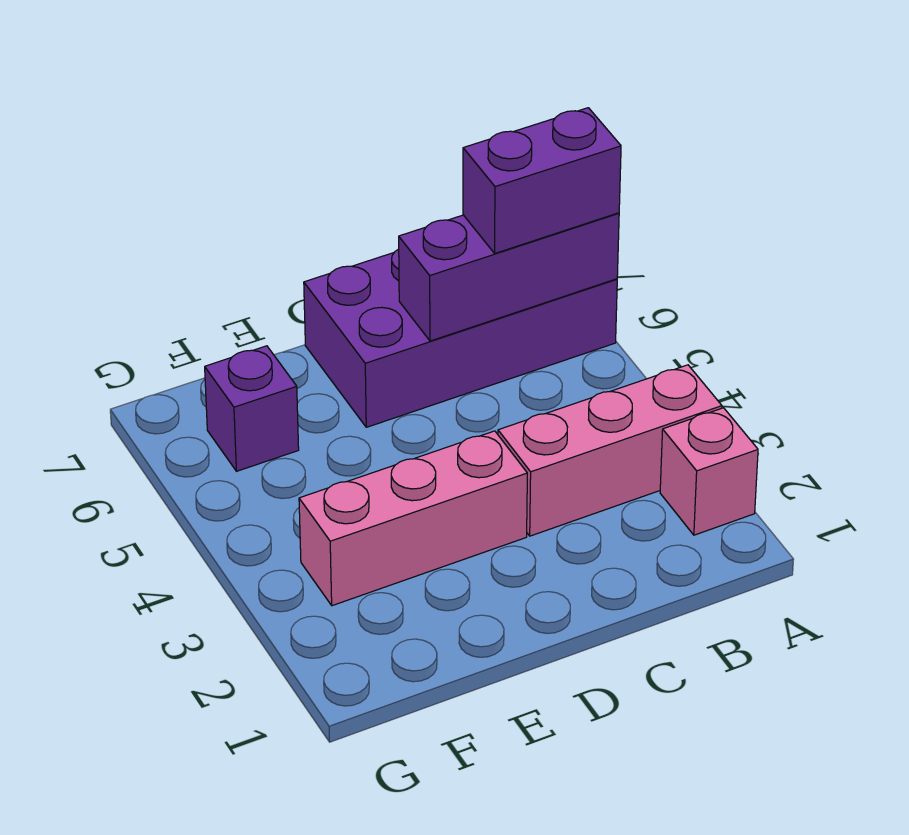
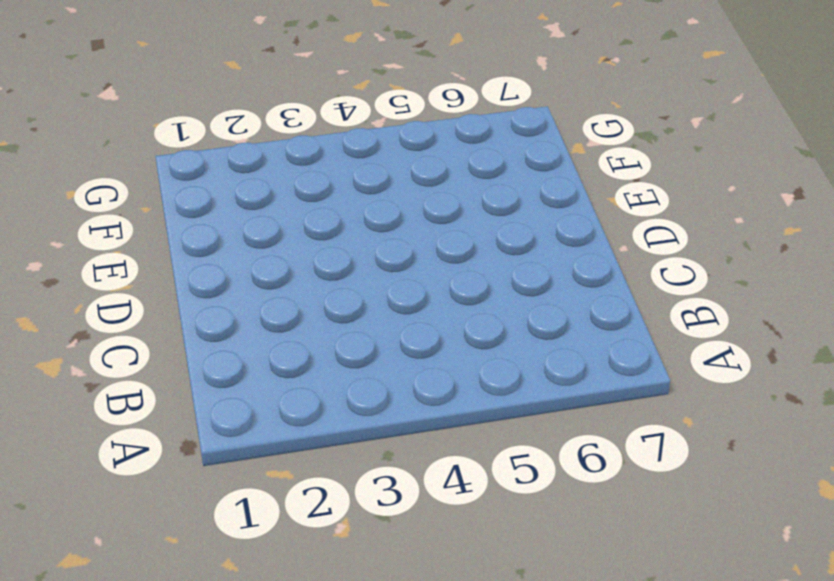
none -> pink 1x1 brick [660,408,758,535]
none -> pink 1x3 brick [498,365,722,536]

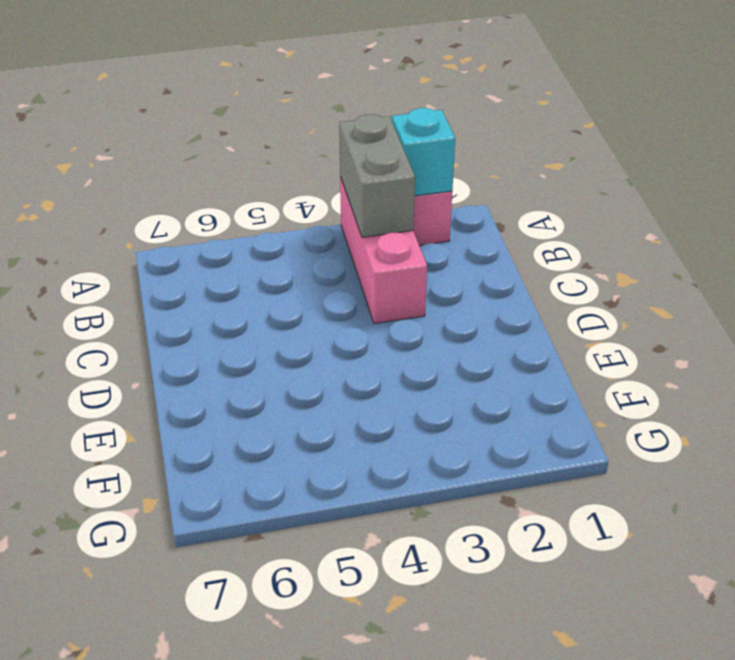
cyan 1x1 brick [392,108,455,196] -> none
grey 1x2 brick [339,114,415,237] -> none
none -> purple 2x4 brick [304,249,617,427]
none -> pink 1x3 brick [299,431,527,606]

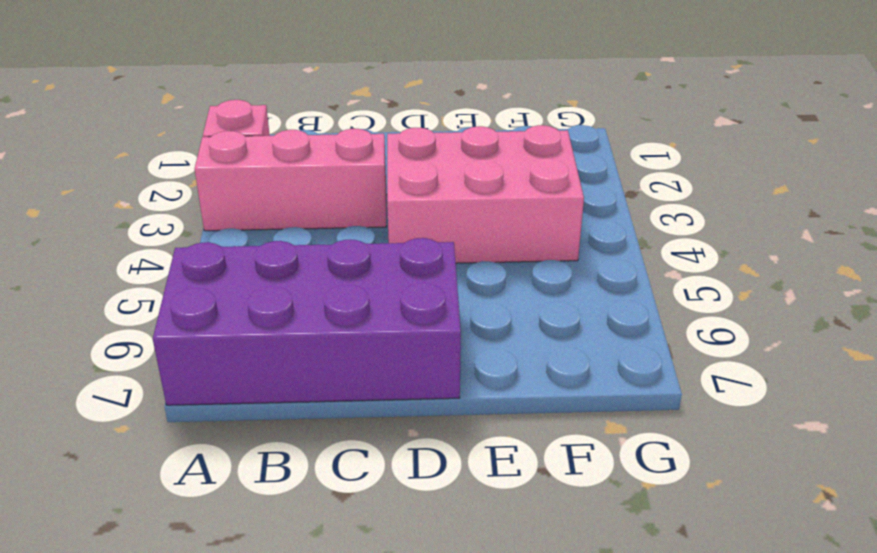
pink 2x3 brick [387,125,584,263] -> pink 1x3 brick [299,431,527,606]
none -> purple 1x1 brick [205,346,299,471]
none -> purple 1x3 brick [399,213,619,341]

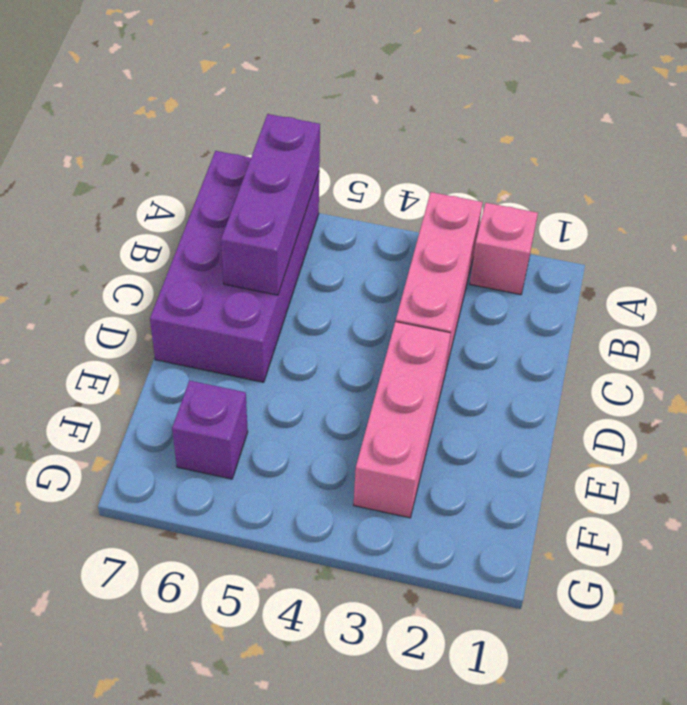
none -> purple 1x2 brick [463,108,621,253]

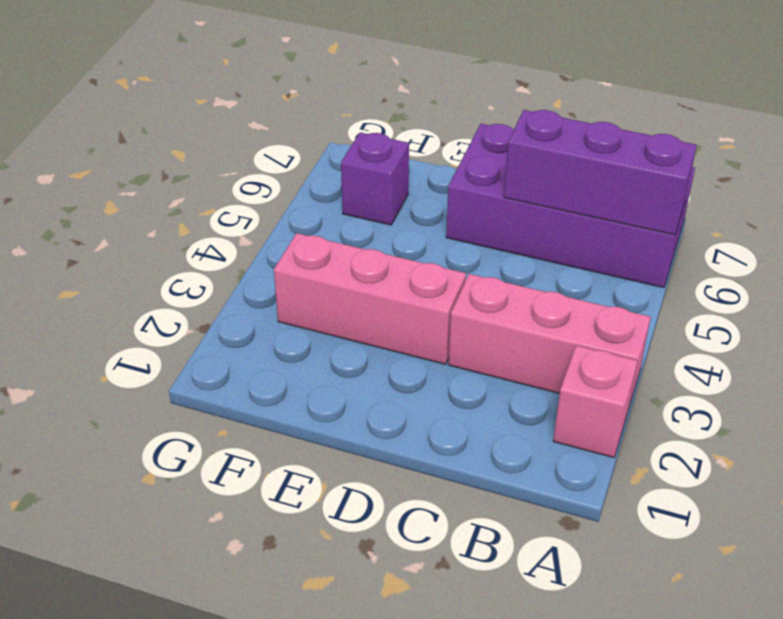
none -> purple 1x2 brick [463,108,621,253]

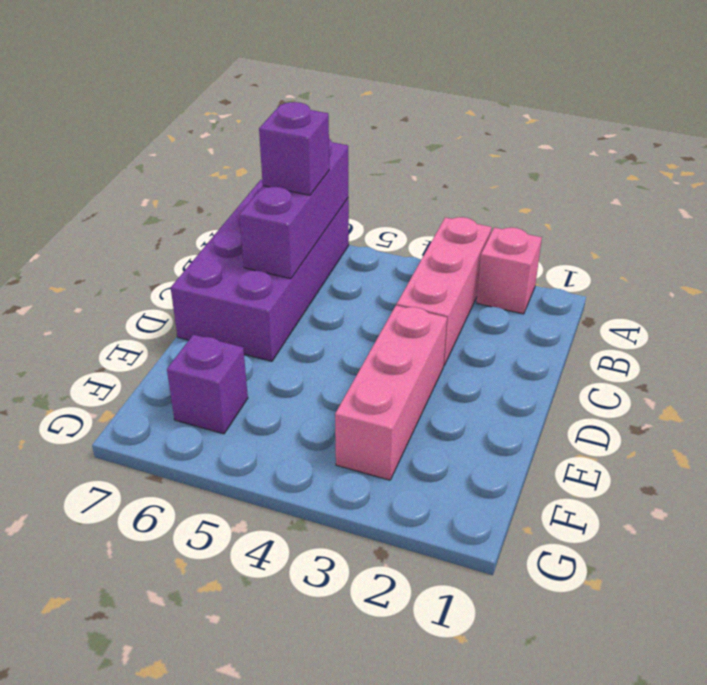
purple 1x1 brick [259,102,329,195] -> purple 1x2 brick [463,108,621,253]

